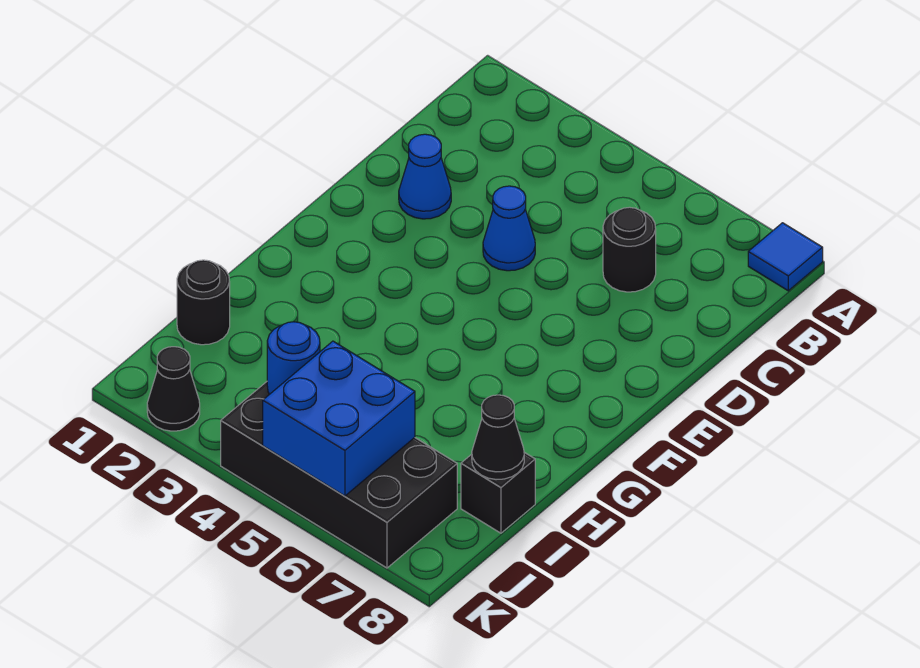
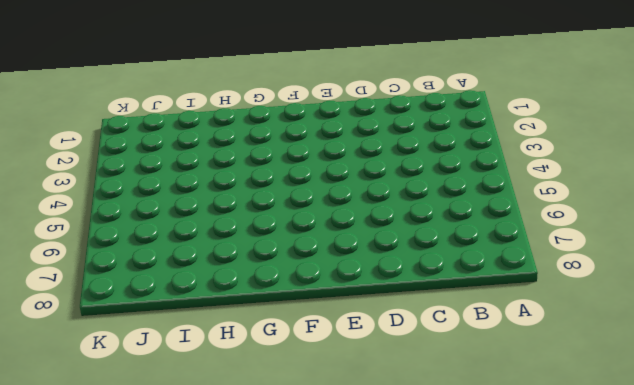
none -> blue 1x1 tile [748,223,823,291]
none -> black 1x1 round brick [603,207,656,292]

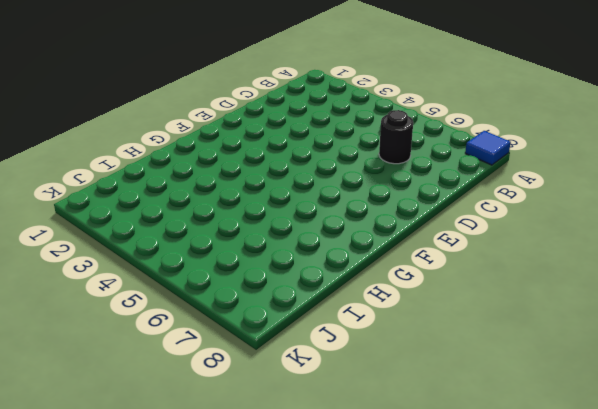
none -> blue 1x1 cone [399,134,451,219]
none -> blue 1x1 cone [483,186,535,271]

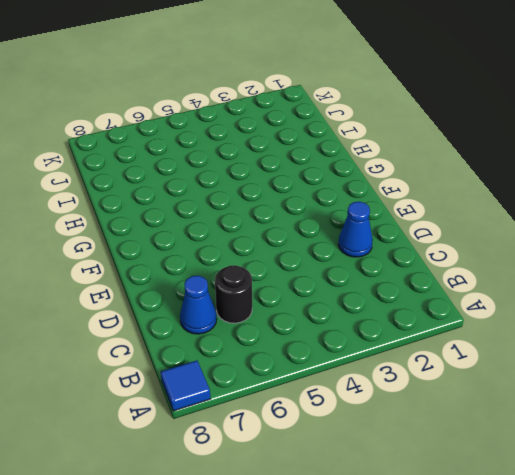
blue 1x1 cone [180,276,217,334] -> blue 1x1 cone moved to [483,186,535,271]
none -> black 1x1 round brick [177,260,230,345]
none -> black 1x1 brick [461,452,535,533]

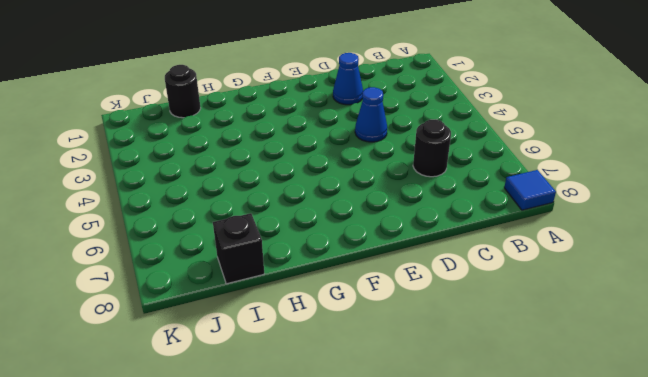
none -> black 2x4 brick [221,382,457,568]
none -> black 1x1 cone [147,347,200,431]

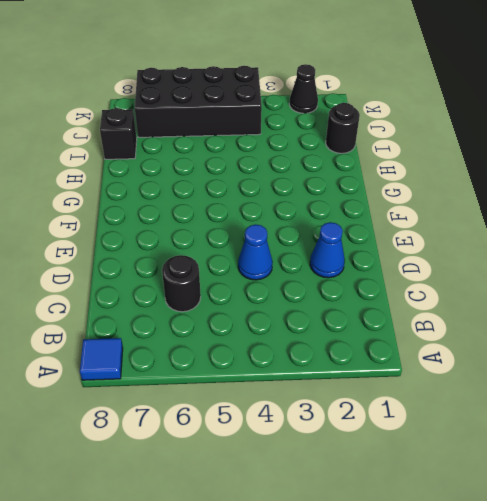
none -> black 1x1 cone [472,395,524,480]
none -> blue 1x1 round brick [267,322,320,394]

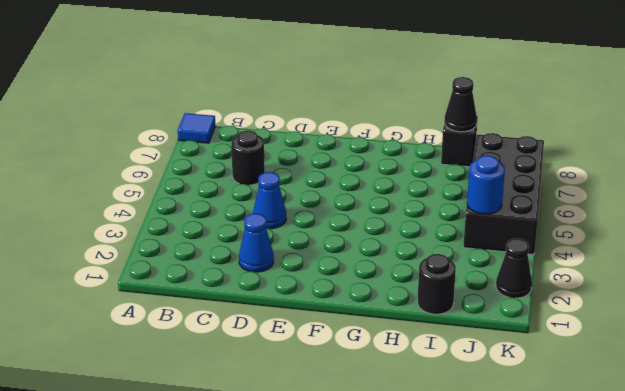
none -> blue 2x2 brick [263,341,415,496]

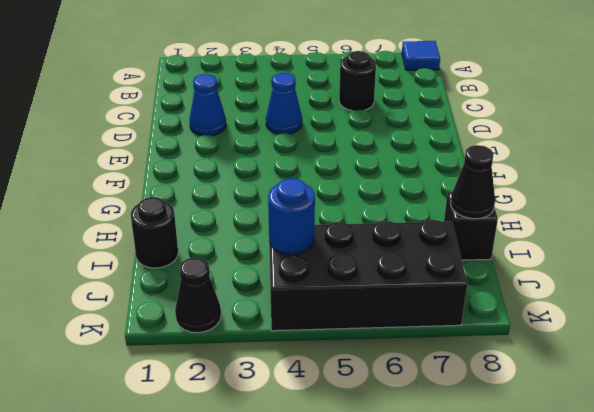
none -> blue 2x2 brick [263,341,415,496]

